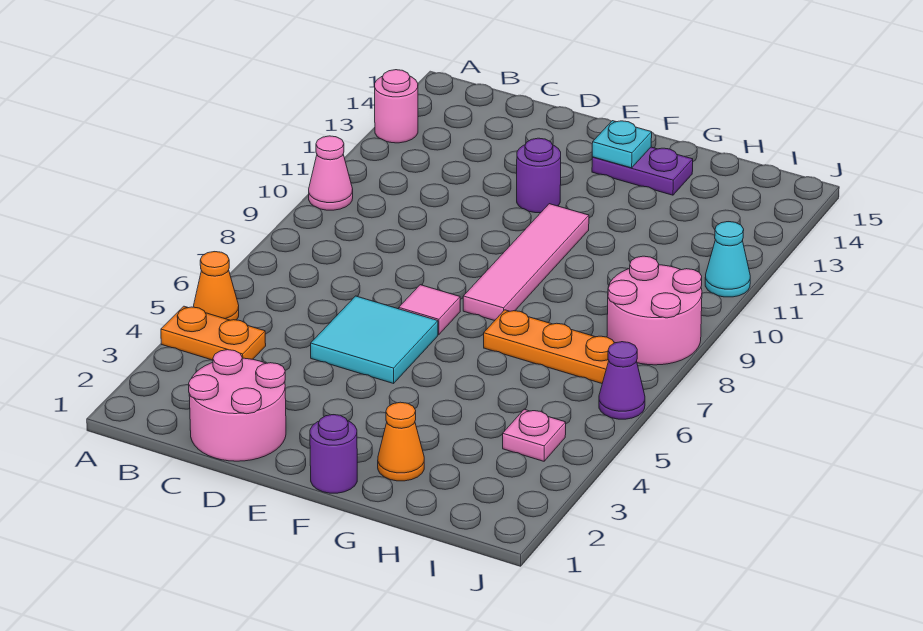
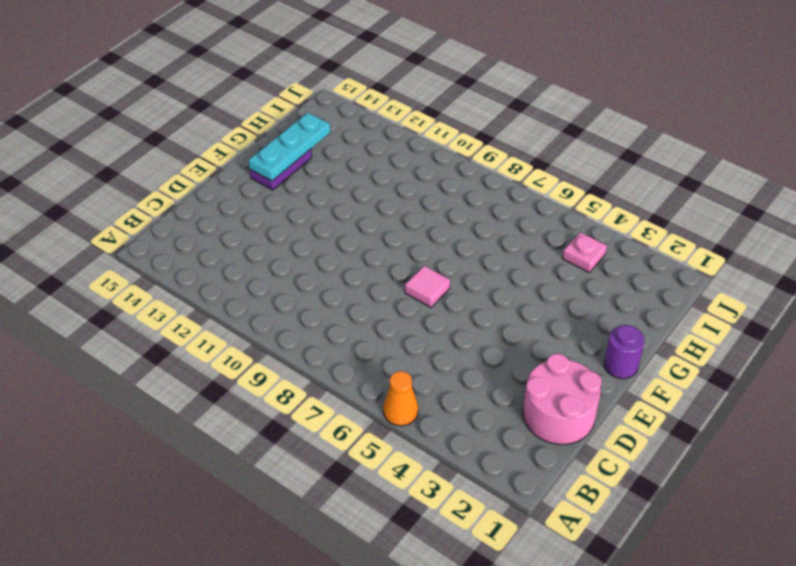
cyan 1x3 plate [249,113,330,181] -> cyan 1x1 plate [592,121,652,168]
none -> orange 1x2 plate [161,306,266,360]
none -> pink 1x1 cone [309,136,353,210]
none -> pink 1x1 round brick [375,70,418,143]

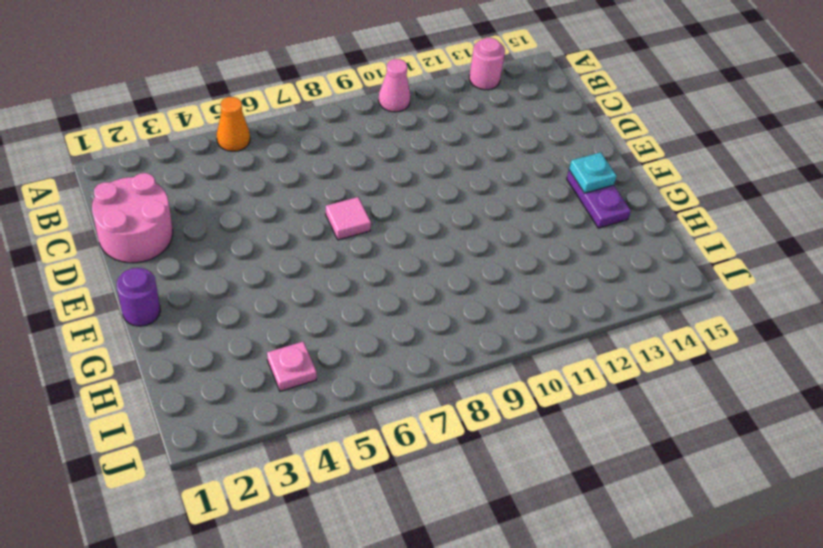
none -> orange 1x2 plate [161,306,266,360]
none -> cyan 2x2 tile [311,296,438,383]
none -> purple 1x1 round brick [517,138,561,213]

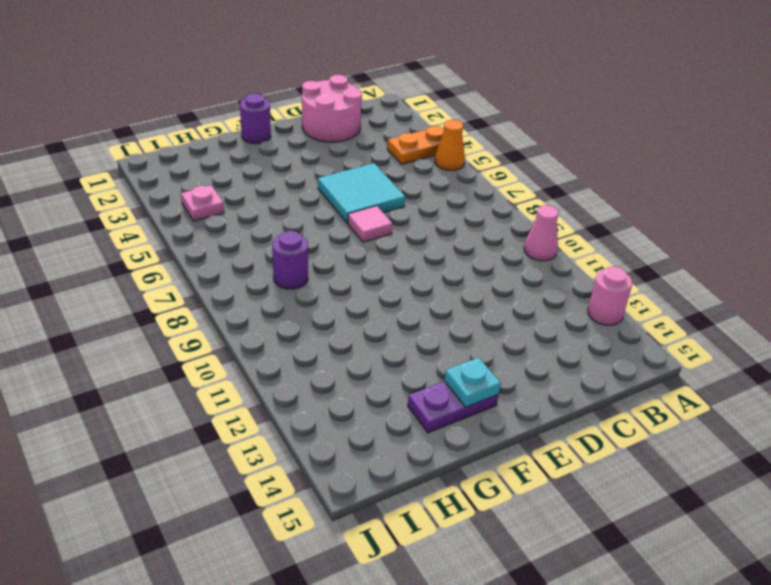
purple 1x1 round brick [272,231,308,289] -> purple 1x1 round brick moved to [517,138,561,213]
none -> pink 1x4 tile [463,204,589,321]
none -> orange 1x1 cone [378,402,424,481]
none -> orange 1x3 plate [484,310,615,383]

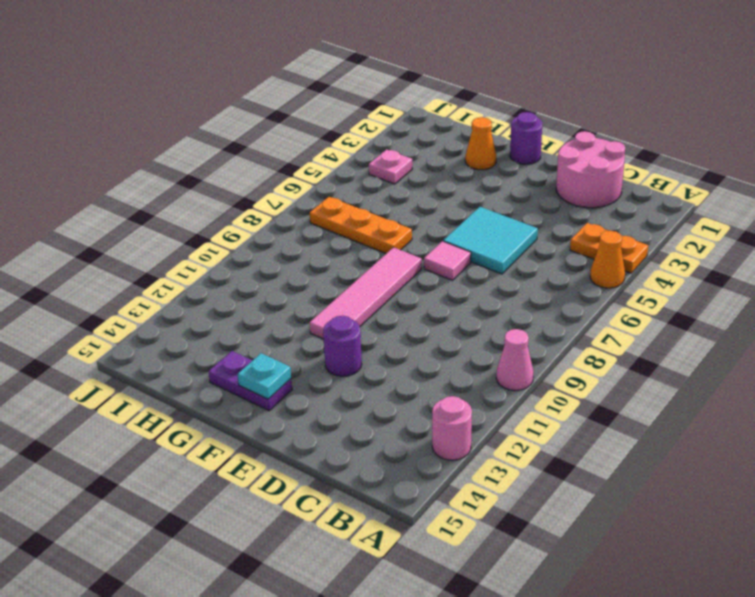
none -> pink 2x2 round brick [607,256,702,365]
none -> purple 1x1 cone [599,342,645,419]
none -> cyan 1x1 cone [705,222,750,297]

